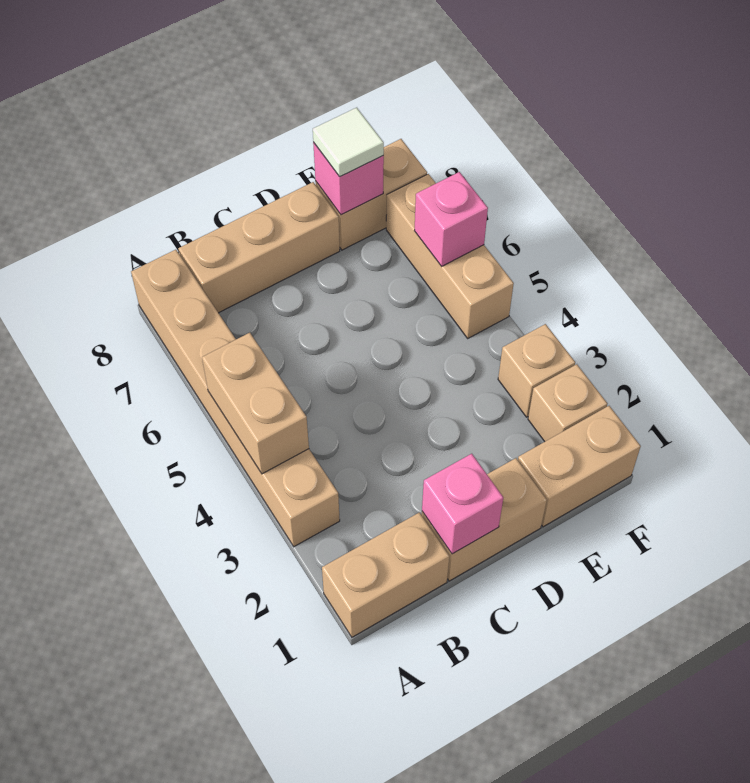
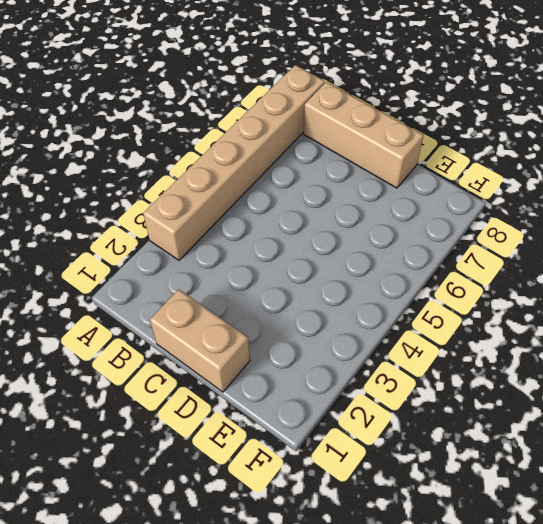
none -> tan 1x2 brick [322,512,449,637]
none -> tan 1x2 brick [518,406,641,527]
none -> tan 1x2 brick [315,139,427,250]

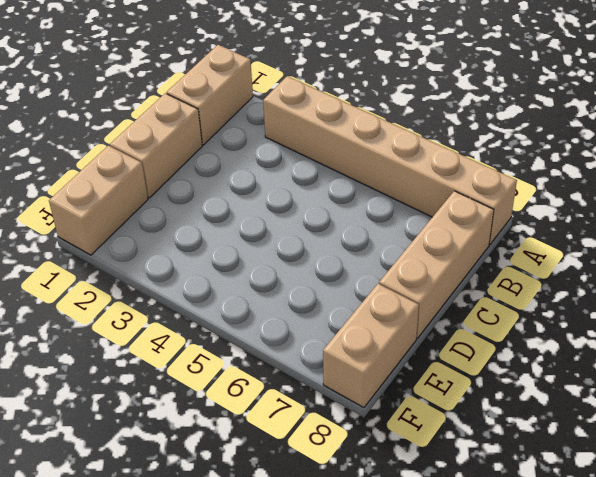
none -> tan 1x1 brick [528,364,607,442]
none -> tan 1x1 brick [498,324,575,417]
none -> tan 1x3 brick [386,174,514,338]

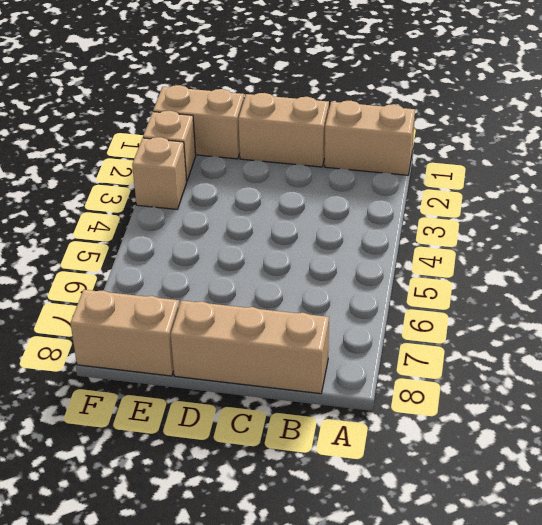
none -> tan 1x6 brick [131,250,340,547]
none -> tan 1x3 brick [386,174,514,338]
none -> tan 1x2 brick [202,333,309,474]

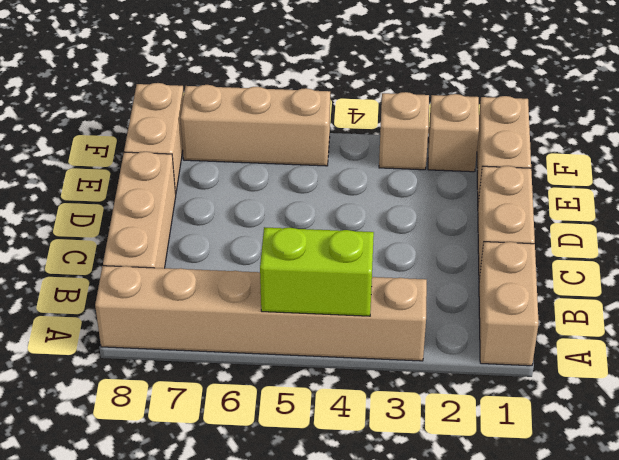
lime 1x2 brick [260,227,374,316] -> tan 1x2 brick [202,333,309,474]
none -> pink 1x1 brick [422,454,503,554]
none -> pink 1x1 brick [313,142,384,215]
none -> pink 1x1 brick [414,172,488,266]

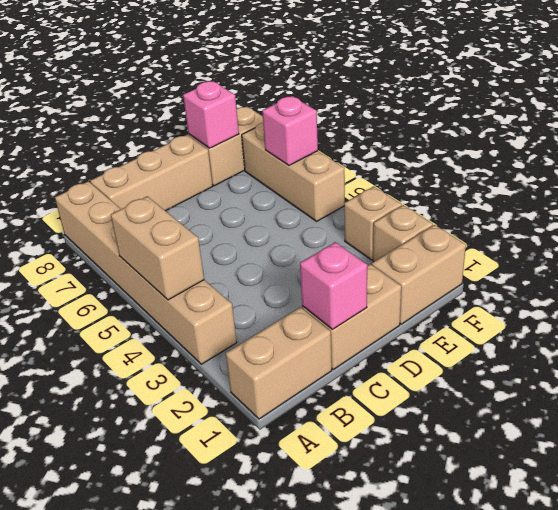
none -> white 1x1 tile [313,108,384,177]

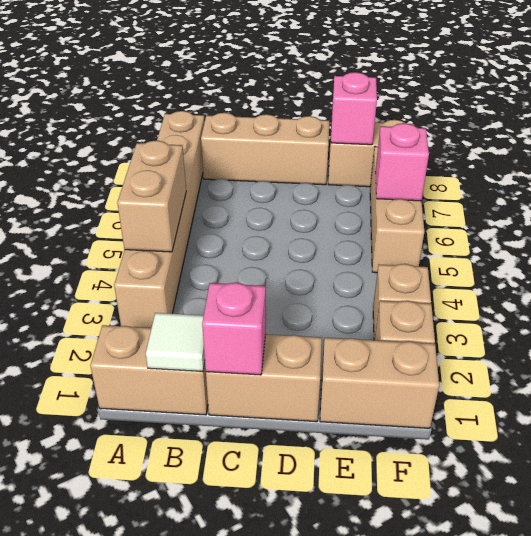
white 1x1 tile [146,313,205,372] -> white 1x1 tile moved to [313,108,384,177]

